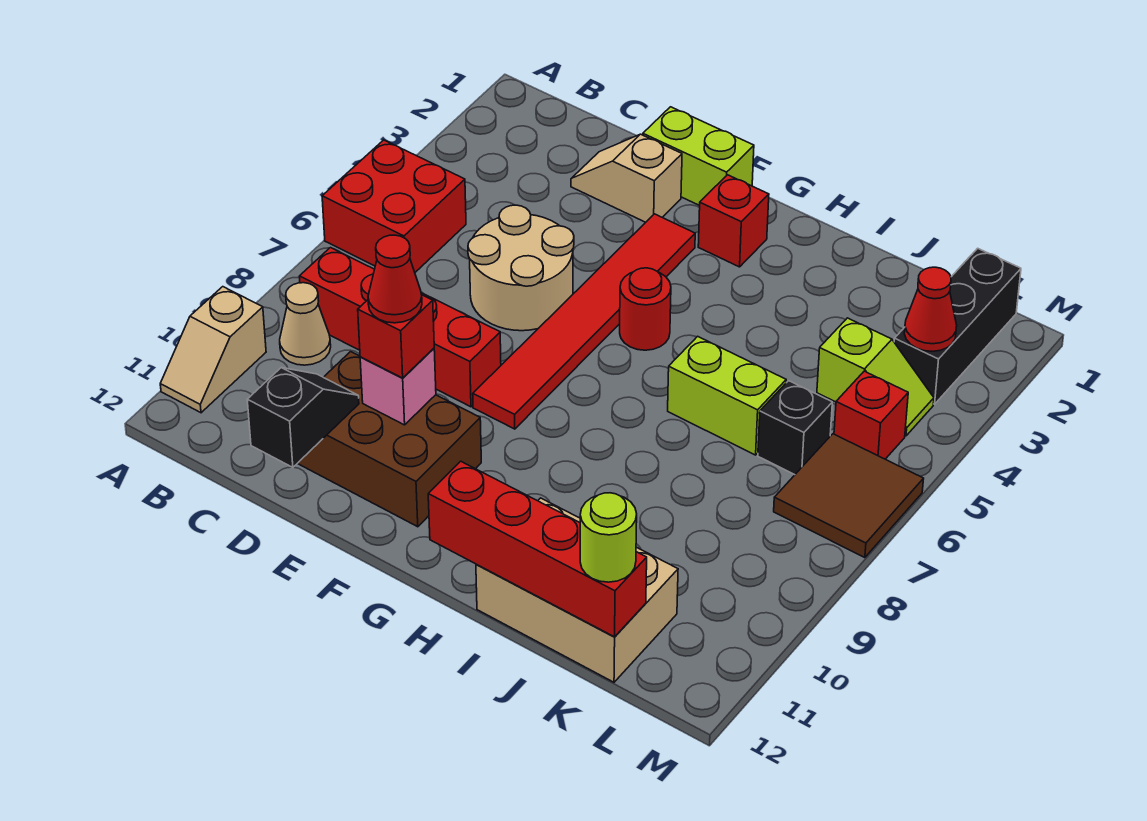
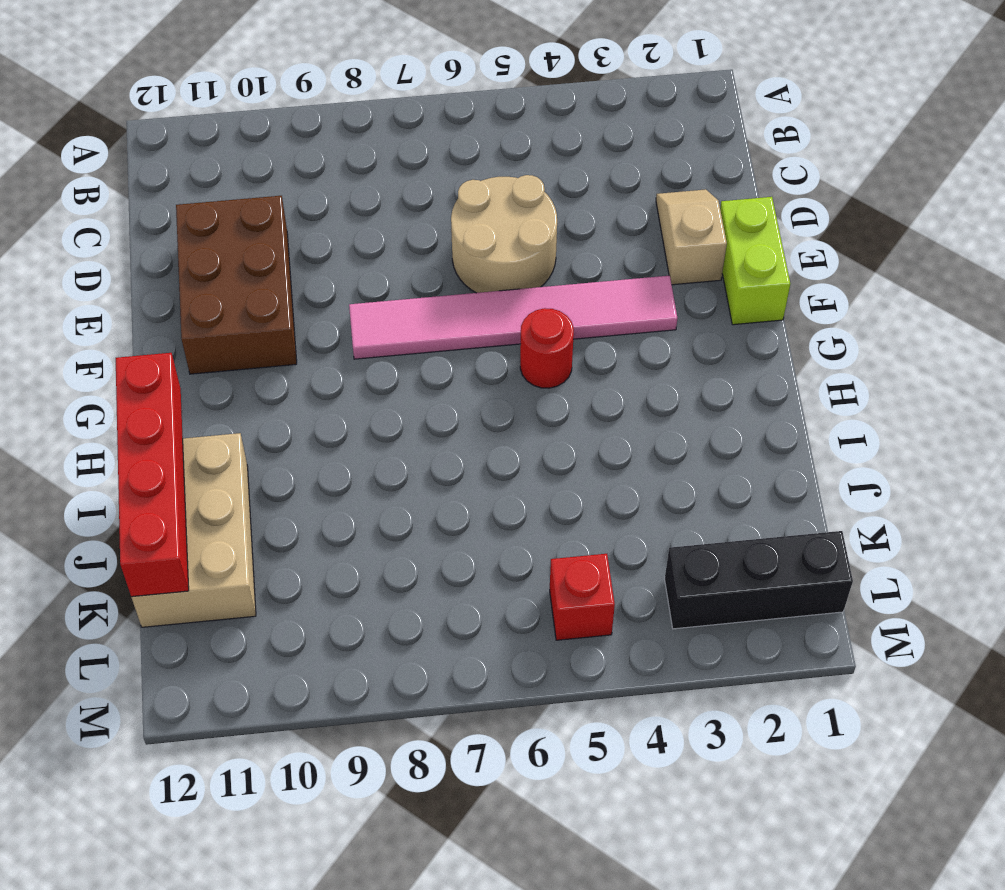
pink 1x6 tile [349,276,677,359] -> red 1x6 tile [473,214,695,429]
none -> red 2x2 brick [322,140,466,272]
none -> tan 1x2 slope [160,287,266,413]
none -> red 1x4 brick [299,248,501,407]

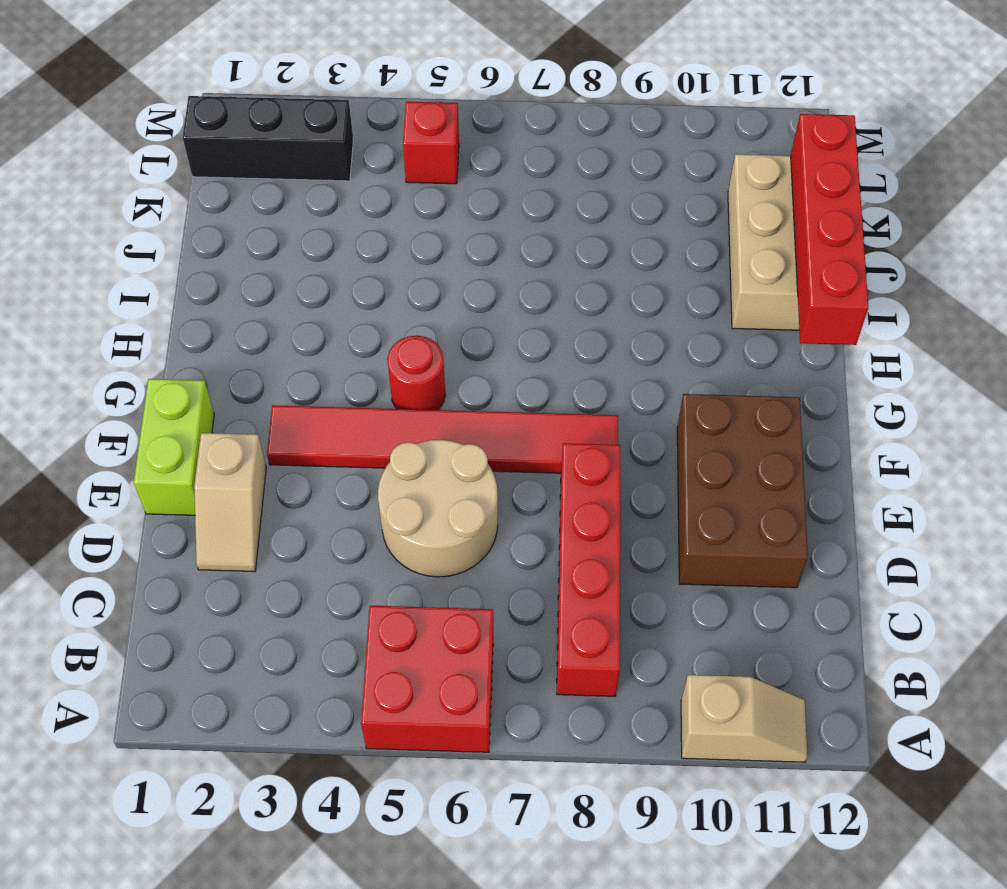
none -> tan 1x1 cone [280,283,331,365]
none -> red 1x1 brick [698,175,769,267]
none -> lime 1x2 brick [668,336,786,455]

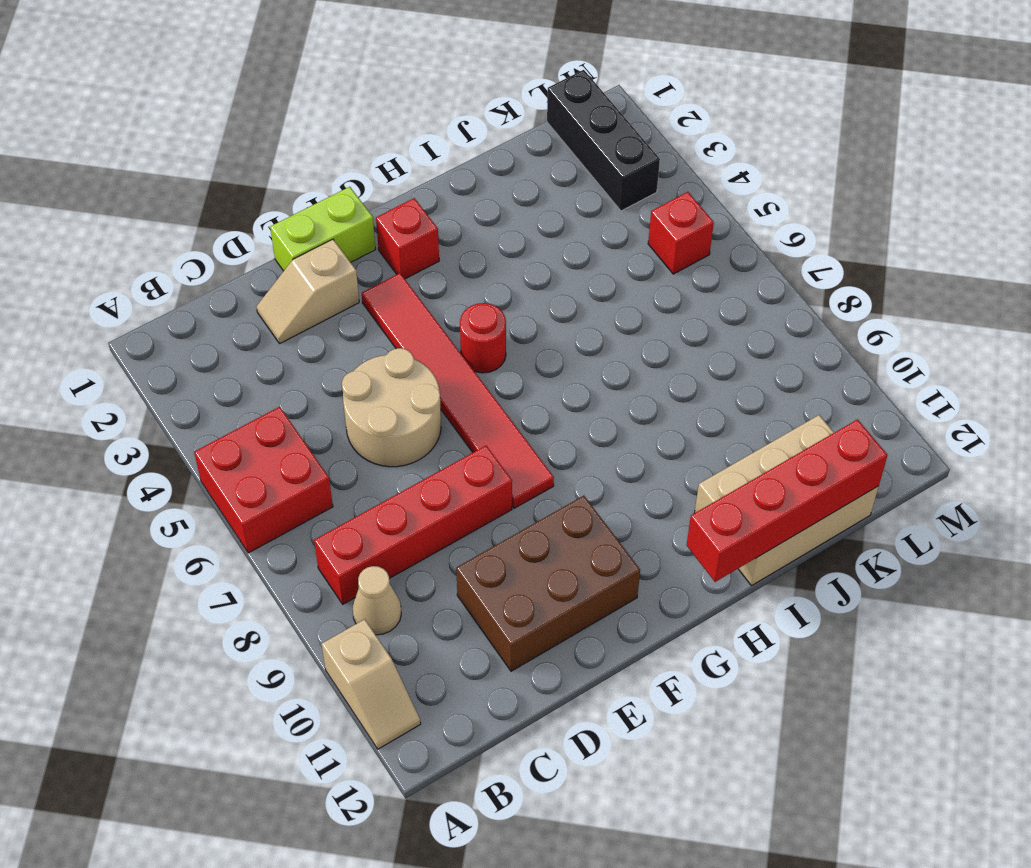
none -> lime 1x2 brick [668,336,786,455]
none -> lime 1x2 slope [817,318,934,436]
none -> black 1x1 brick [758,381,832,475]

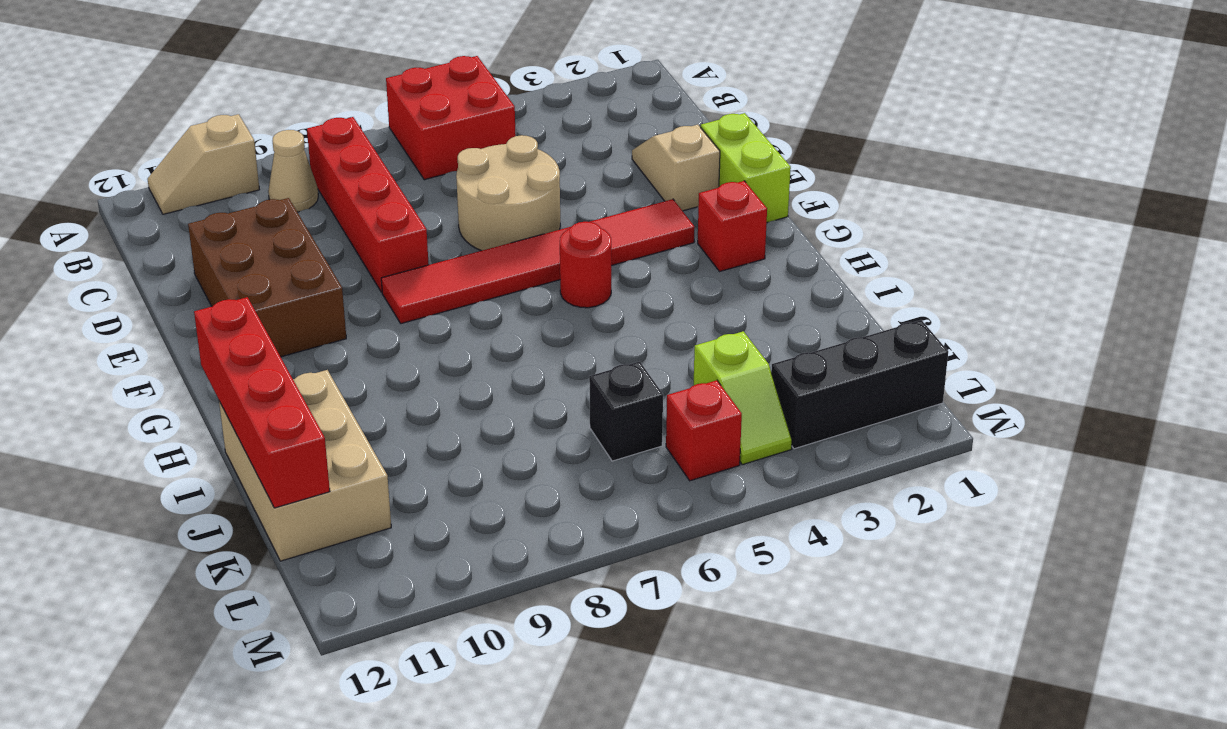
none -> lime 1x2 brick [668,336,786,455]
none -> brown 2x2 tile [774,434,924,558]
none -> black 1x2 slope [247,368,359,467]

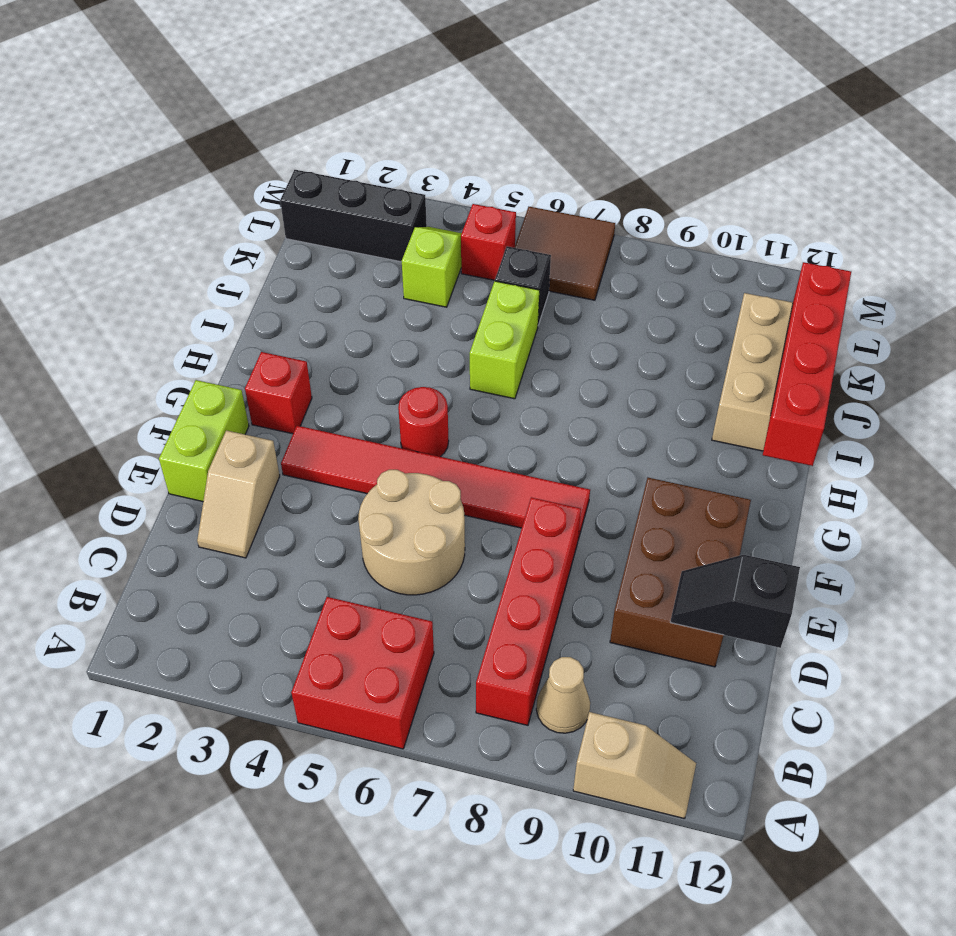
none -> pink 1x1 brick [360,348,436,425]
none -> red 1x1 cone [904,267,957,351]
none -> red 1x1 brick [358,295,434,378]

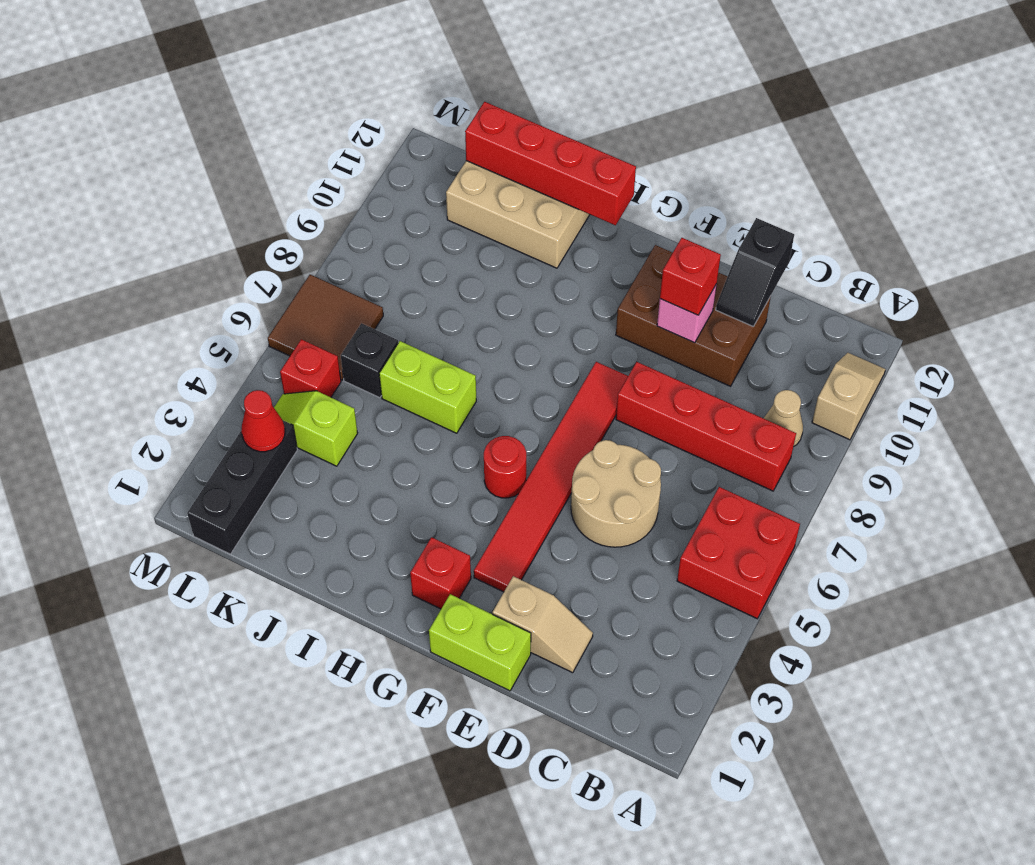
none -> lime 1x1 round brick [580,493,637,582]
none -> red 1x1 cone [368,235,422,323]

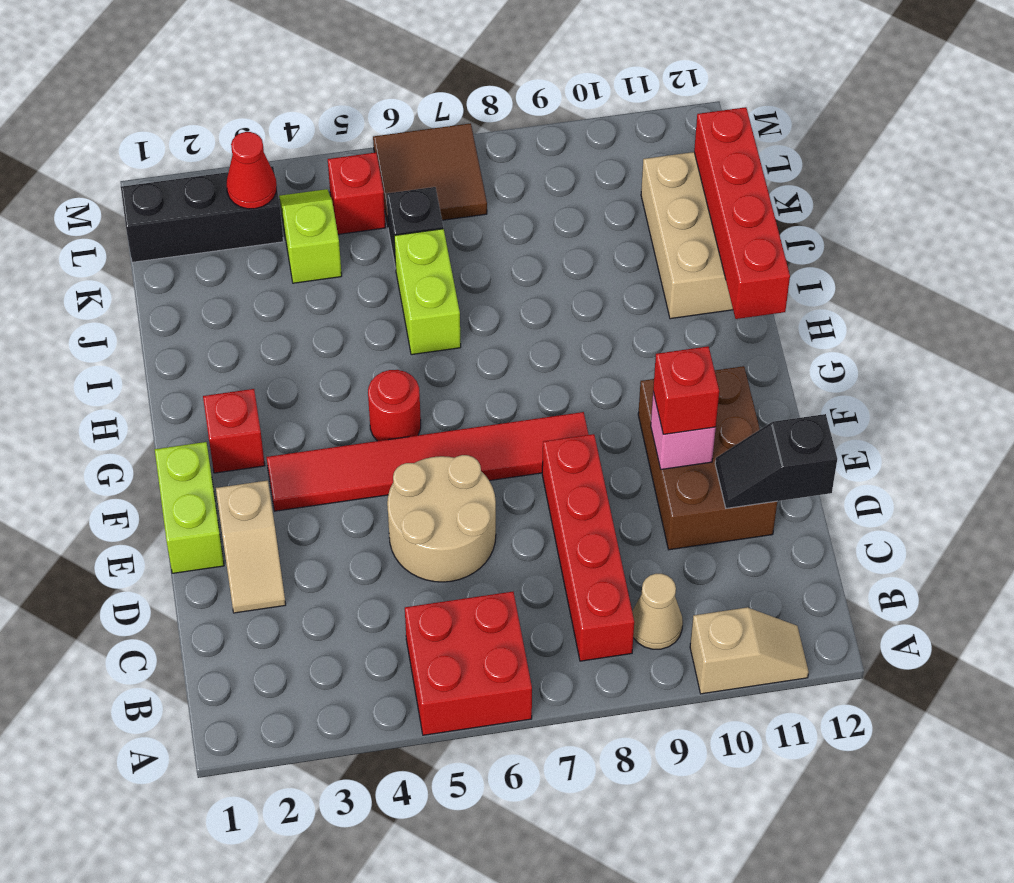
none -> lime 1x1 round brick [580,493,637,582]
none -> red 1x1 cone [368,235,422,323]

